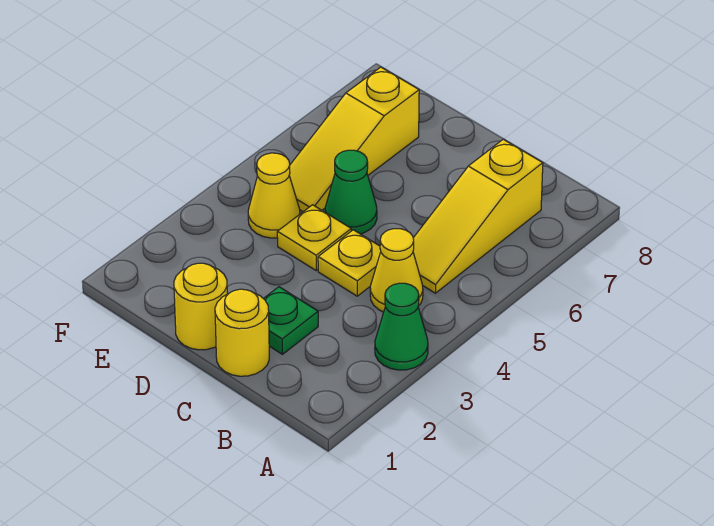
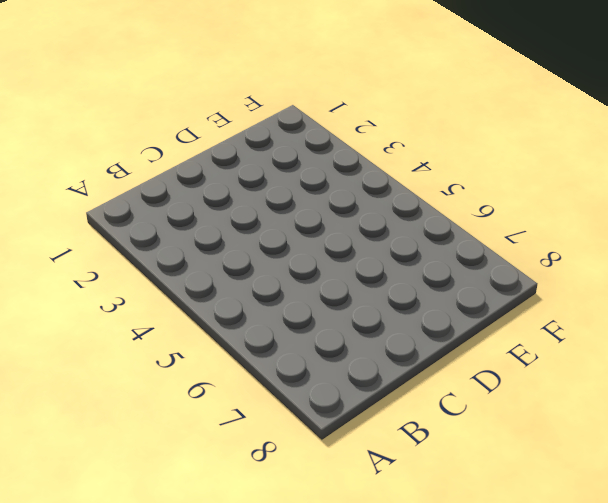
none -> green 1x1 cone [375,283,428,370]
none -> yellow 1x1 cone [370,229,423,312]

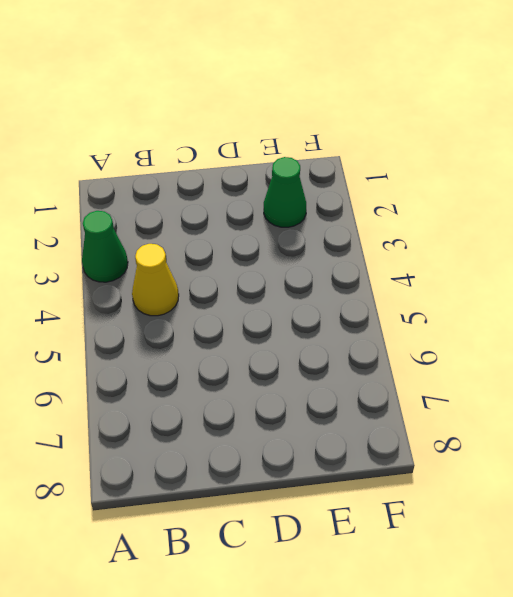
green 1x1 cone [264,157,306,227] -> green 1x1 cone moved to [325,150,377,234]
none -> yellow 1x3 slope [413,139,543,293]
none -> yellow 1x1 round brick [215,289,269,376]

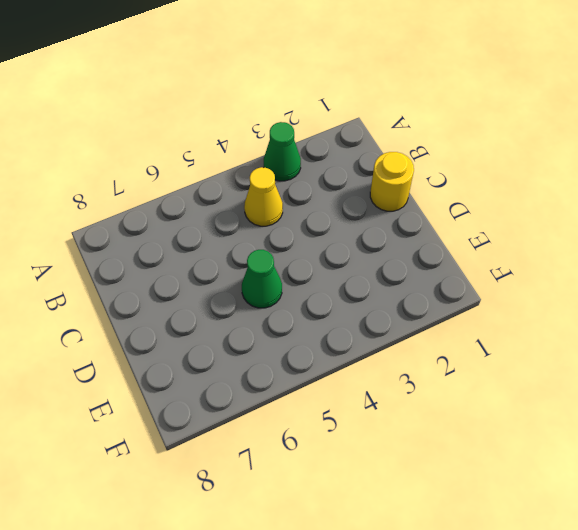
none -> yellow 1x3 slope [413,139,543,293]
none -> green 1x1 plate [263,287,318,354]

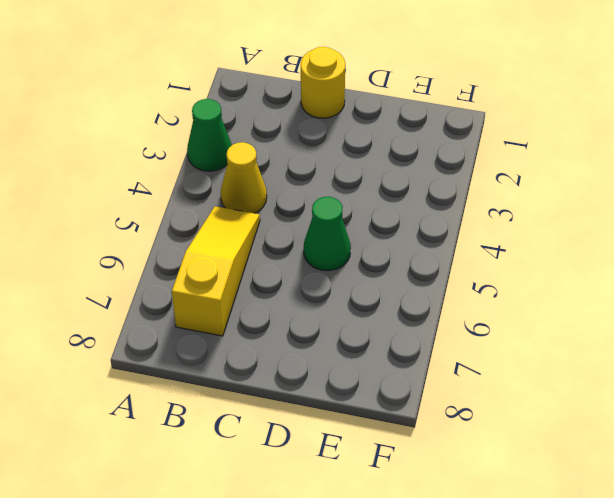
none -> green 1x1 plate [263,287,318,354]
none -> yellow 1x1 plate [318,230,381,296]

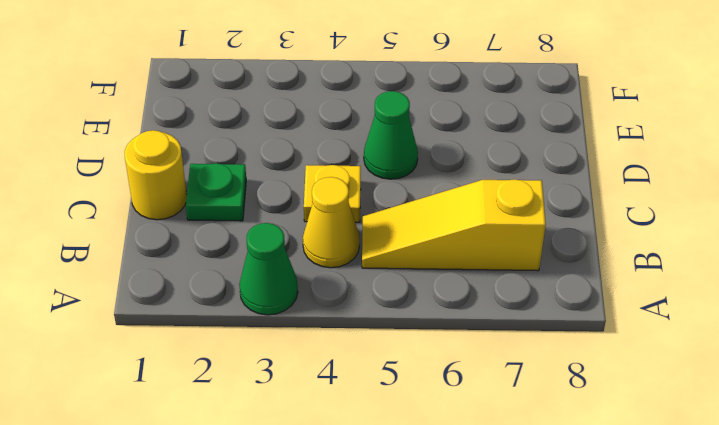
none -> yellow 1x1 round brick [174,263,227,350]
none -> yellow 1x1 plate [277,205,351,270]

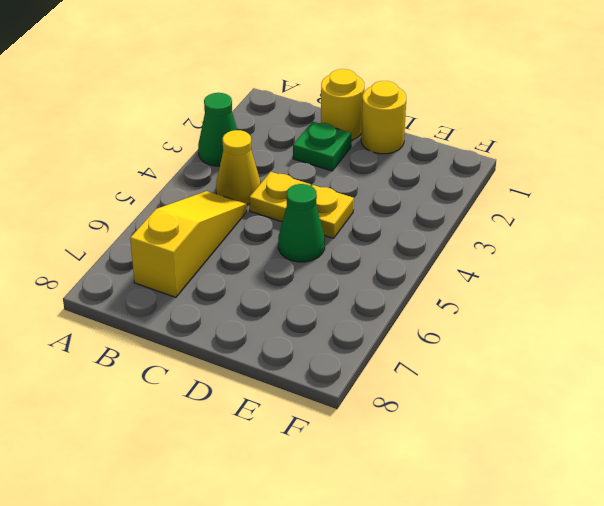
none -> yellow 1x1 cone [248,153,300,238]
none -> yellow 1x3 slope [289,67,419,212]

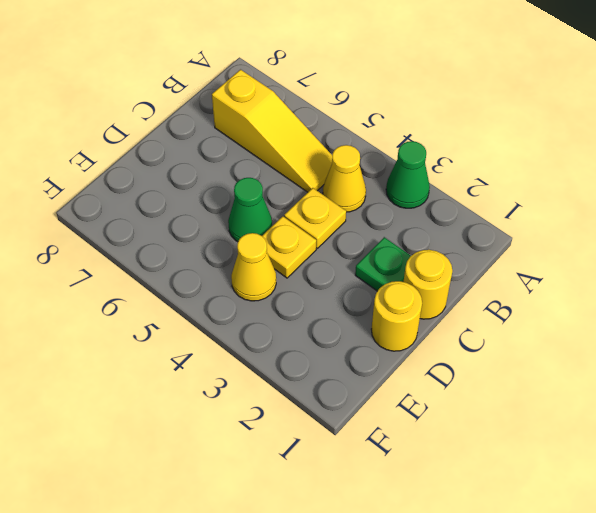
none -> yellow 1x3 slope [289,67,419,212]

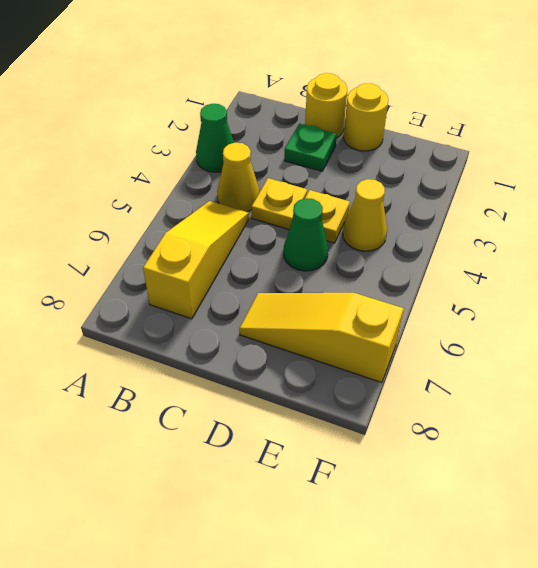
yellow 1x3 slope [239,293,404,383] -> yellow 1x3 slope turned to [289,67,419,212]

